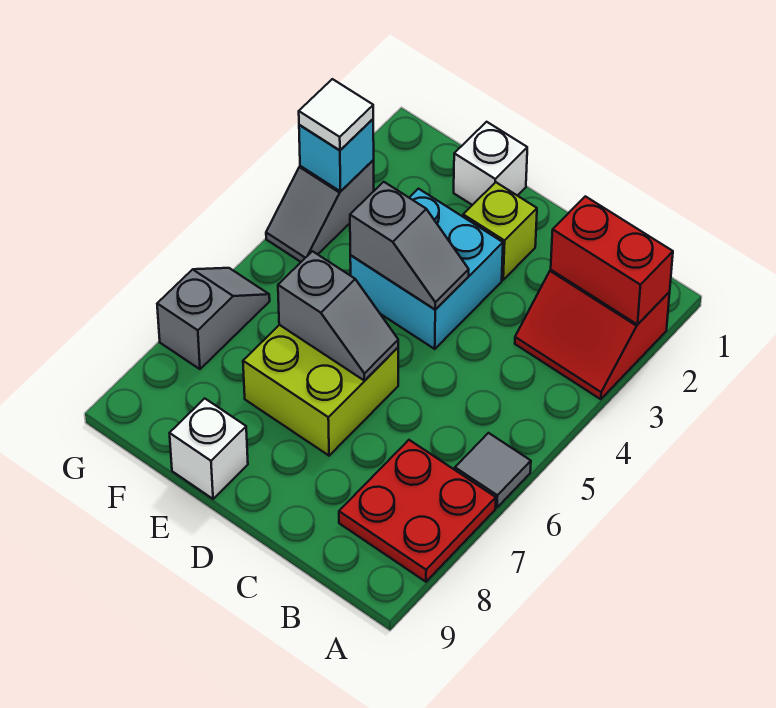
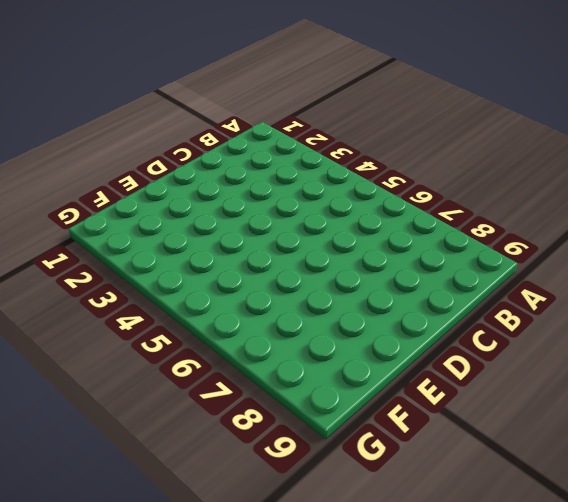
none -> red 2x2 slope [515,270,670,399]
none -> grey 1x1 tile [455,433,531,507]
none -> red 2x2 plate [339,440,496,582]

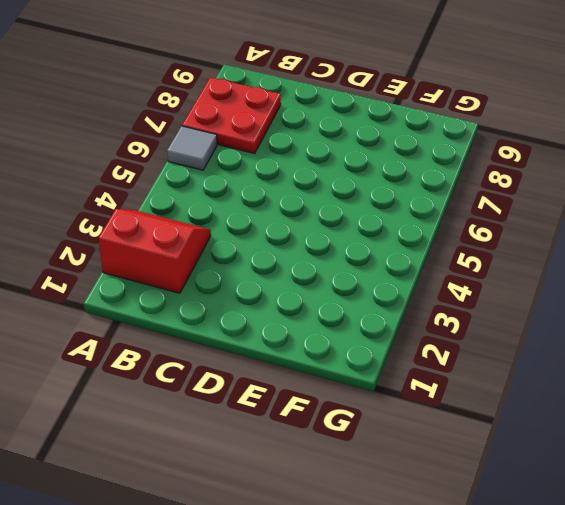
none -> lime 1x1 brick [463,182,537,280]
none -> cyan 2x2 brick [350,189,503,349]
none -> lime 2x2 brick [243,325,398,456]

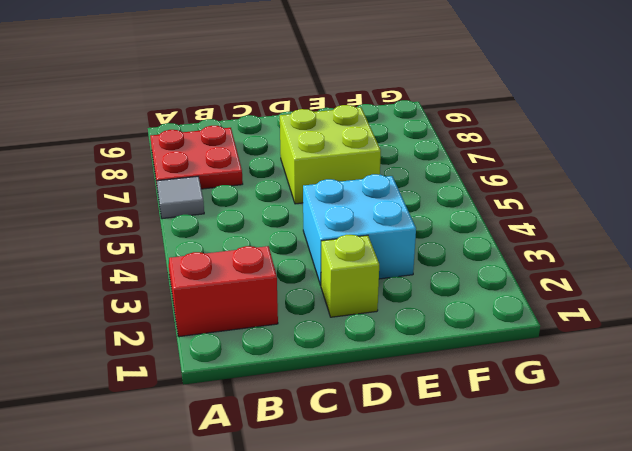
none -> white 1x1 brick [454,122,527,205]
none -> white 1x1 brick [170,398,248,499]
none -> grey 1x2 slope [266,160,374,262]

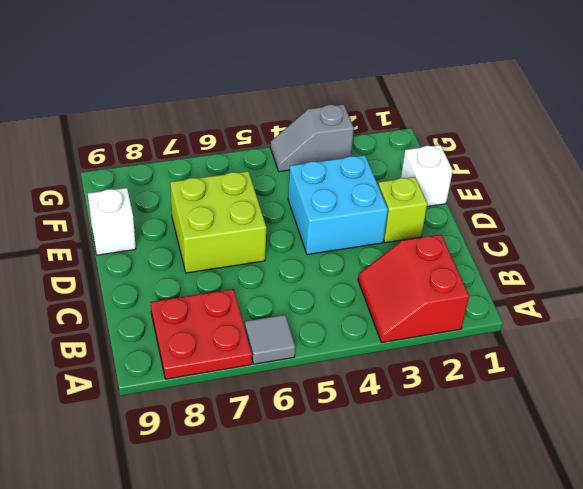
none -> grey 1x2 slope [157,268,270,369]
none -> red 1x2 brick [551,196,673,325]
none -> grey 1x2 slope [350,182,469,310]

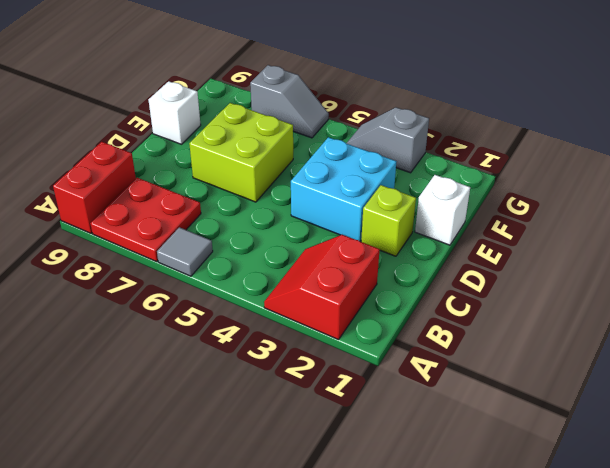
red 1x2 brick [53,142,136,233] -> red 1x2 brick moved to [551,196,673,325]
none -> grey 1x2 slope [350,182,469,310]
none -> grey 1x2 slope [278,251,398,381]
none -> cyan 1x1 brick [299,119,374,191]

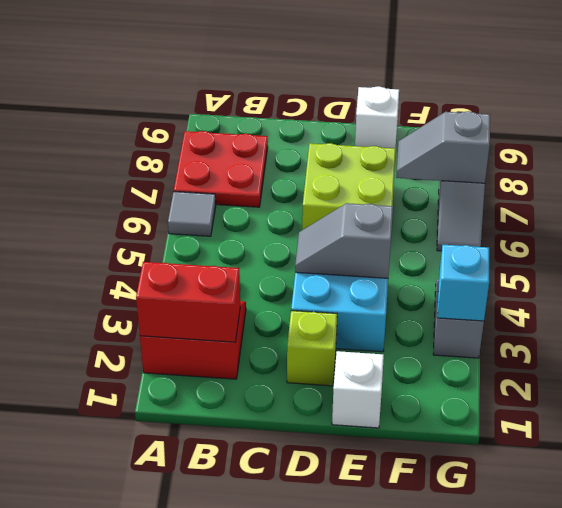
grey 1x2 slope [396,111,490,183] -> grey 1x2 slope moved to [278,251,398,381]
none -> white 1x1 tile [299,79,373,150]

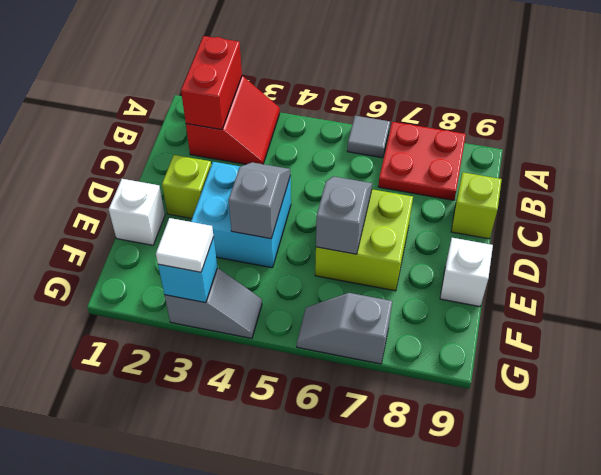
lime 1x1 brick [451,172,502,239] -> none

